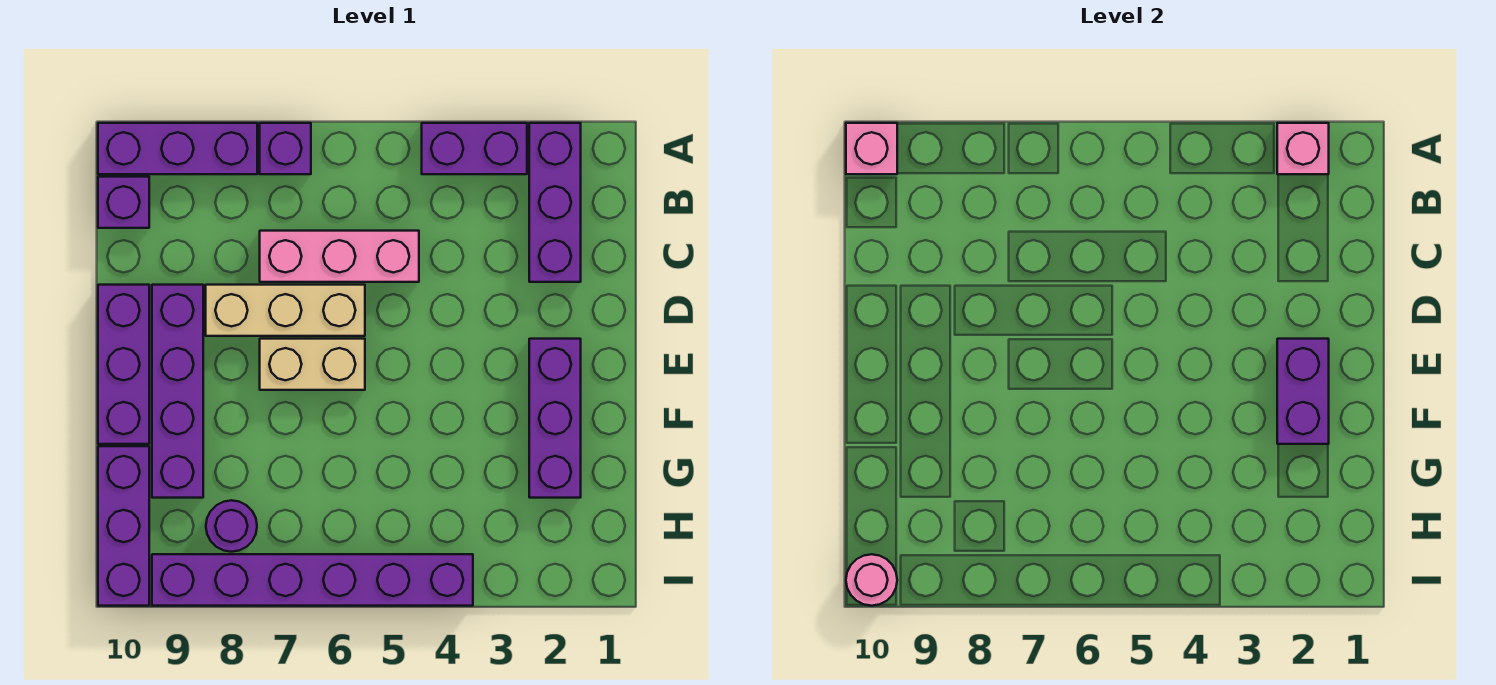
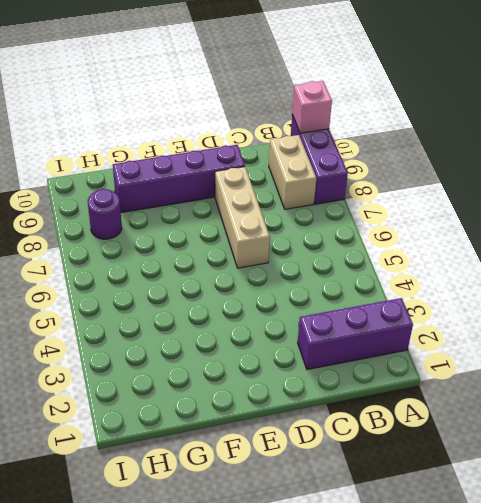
tan 1x2 brick [269,135,316,209] -> tan 1x2 brick moved to [260,339,365,390]
none -> purple 1x2 brick [422,123,527,174]
none -> purple 1x1 brick [260,123,311,174]
none -> purple 1x1 brick [98,177,149,228]

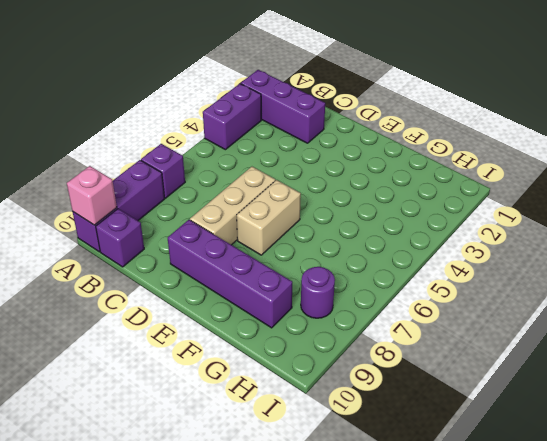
none -> pink 1x3 brick [260,231,419,282]
none -> purple 1x3 brick [98,285,149,444]
none -> purple 1x3 brick [529,339,581,498]

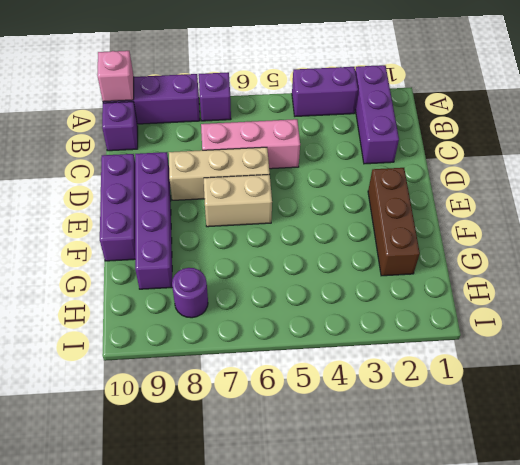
brown 1x3 brick [368,168,420,276] -> purple 1x3 brick [529,339,581,498]
none -> purple 1x3 brick [98,446,149,606]
none -> purple 1x6 brick [152,554,473,606]
none -> pink 1x1 brick [1277,123,1329,174]

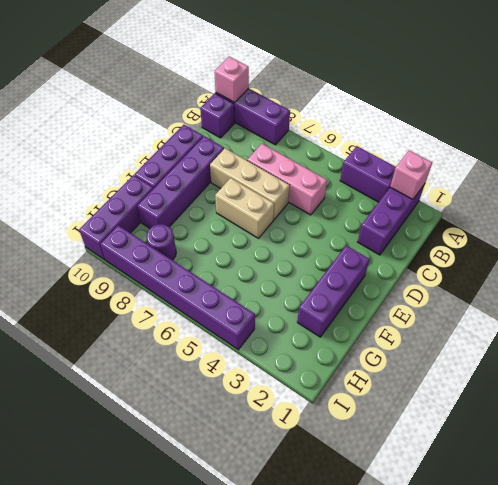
none -> purple 1x1 brick [260,123,311,174]
none -> purple 1x2 brick [1277,339,1329,444]
none -> pink 1x1 round brick [846,554,897,606]

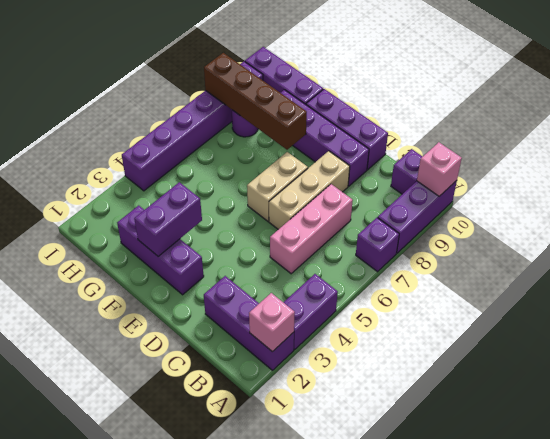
purple 1x2 brick [134,182,202,256] -> purple 1x2 brick turned to [1277,339,1329,444]
brown 1x4 brick [204,53,307,150] -> none
none -> pink 1x1 round brick [846,554,897,606]

